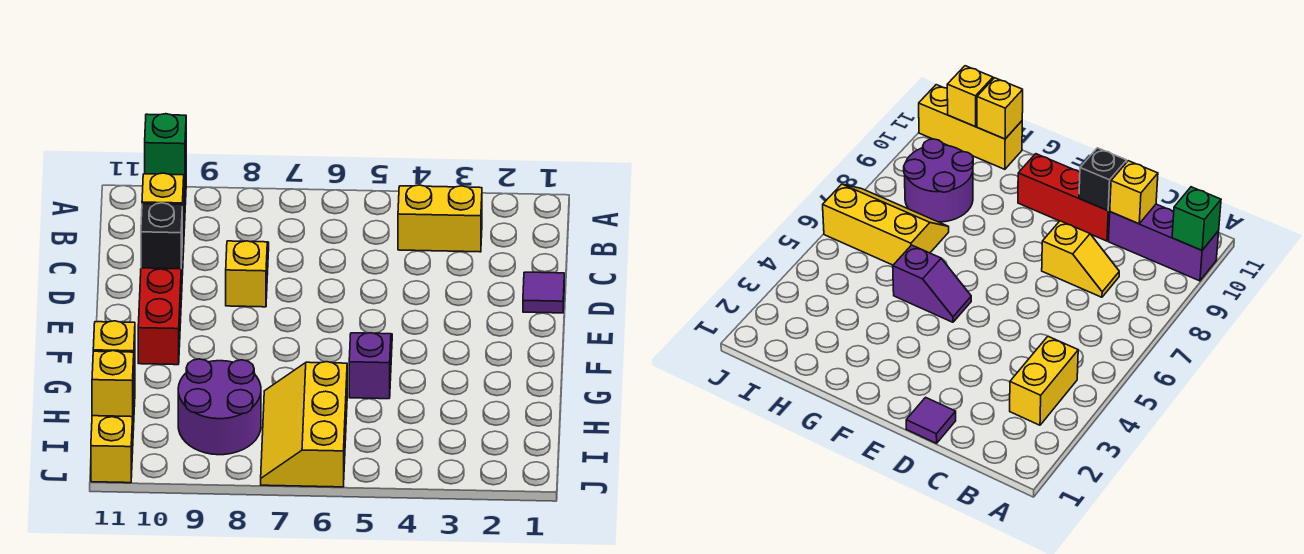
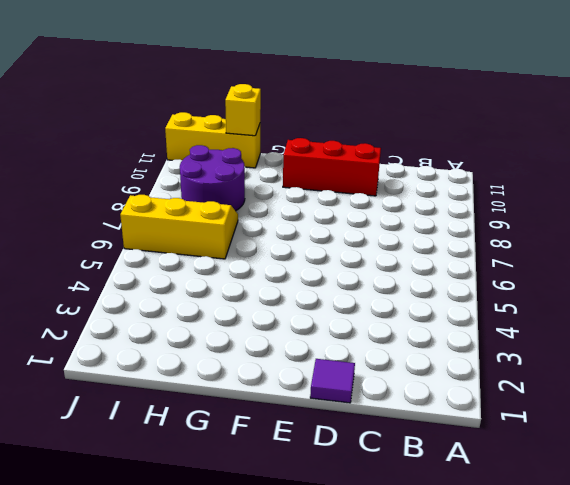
none -> purple 1x3 brick [1109,204,1219,281]
none -> yellow 1x2 brick [398,185,482,252]
none -> yellow 1x2 slope [226,241,269,307]

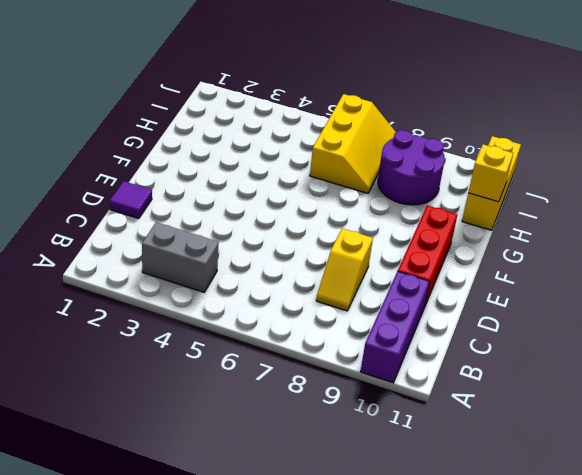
grey 1x2 brick [142,222,219,292] -> yellow 1x2 brick [398,185,482,252]
none -> purple 1x2 slope [349,333,392,399]
none -> green 1x1 brick [145,114,186,180]
none -> yellow 1x1 brick [142,173,184,239]

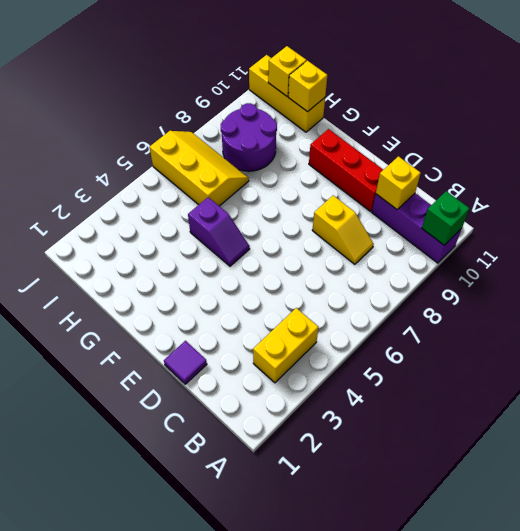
none -> black 1x1 brick [141,203,182,269]

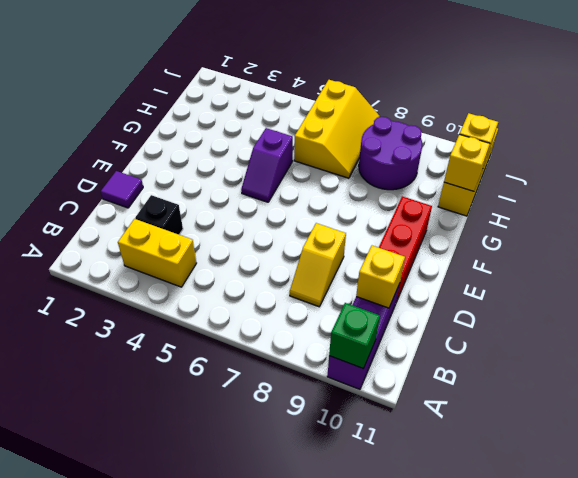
black 1x1 brick [135,195,183,234] -> black 1x1 brick moved to [141,203,182,269]

